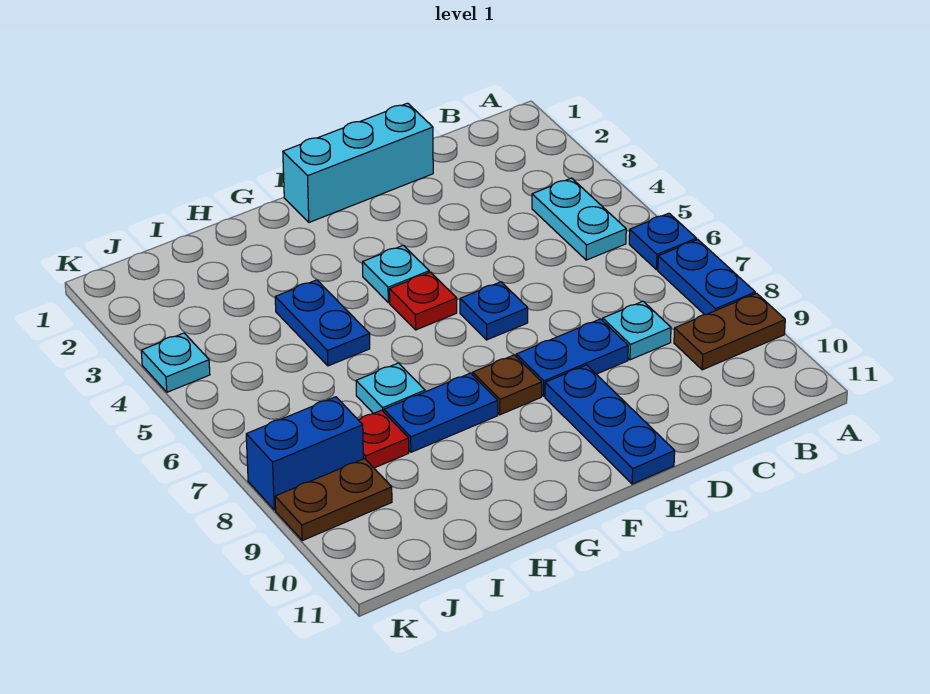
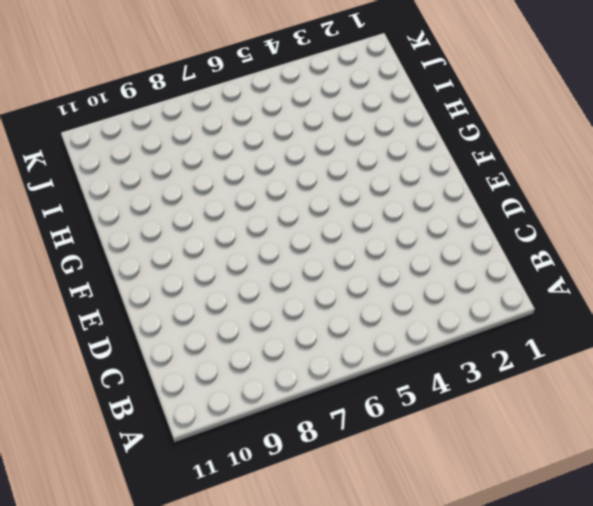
none -> blue 1x1 plate [629,213,696,270]
none -> blue 1x2 plate [658,240,755,315]
none -> brown 1x2 plate [674,293,785,370]

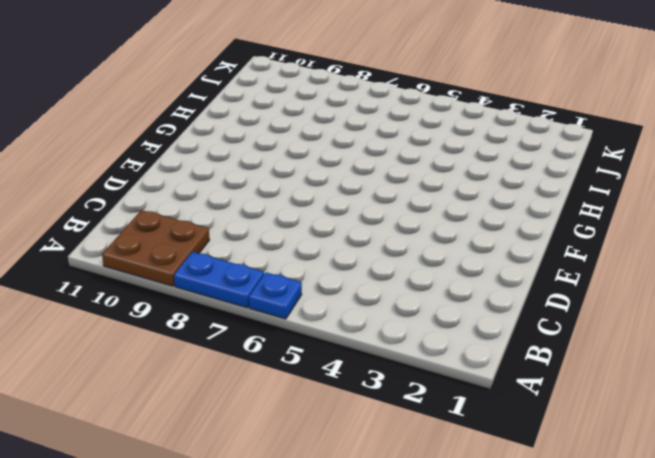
brown 2x2 plate [102,210,210,286] -> brown 1x2 plate [674,293,785,370]
none -> cyan 1x2 plate [532,178,626,260]
none -> cyan 1x1 plate [603,301,671,360]
none -> cyan 1x3 brick [283,103,433,222]

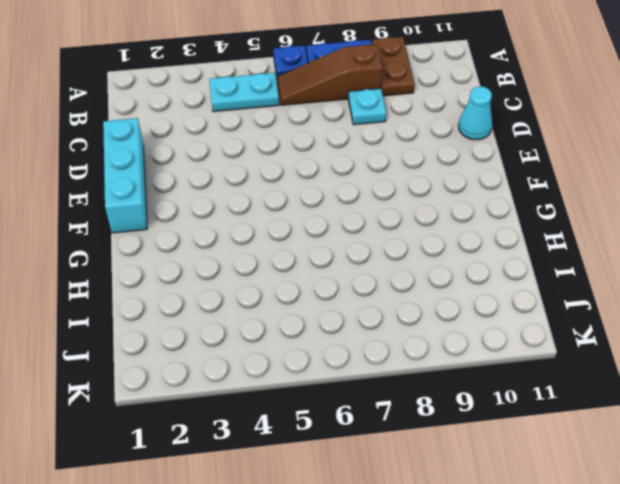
brown 1x3 slope [277,44,382,105] -> none
cyan 1x1 cone [458,86,492,140] -> none
none -> blue 1x2 plate [516,319,628,396]
none -> blue 1x1 plate [460,282,528,340]
none -> blue 1x3 plate [545,365,675,484]

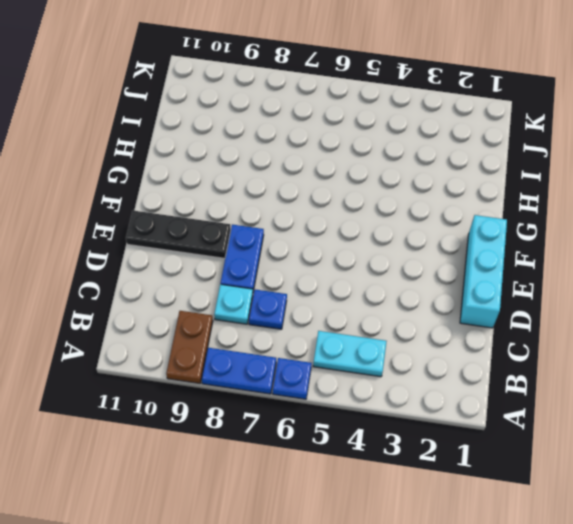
blue 1x1 plate [249,290,287,329] -> blue 1x1 plate moved to [460,282,528,340]
black 1x3 plate [126,211,231,258] -> blue 1x3 plate [545,365,675,484]
none -> cyan 1x1 plate [362,245,429,303]
none -> red 1x1 plate [389,272,457,330]
none -> brown 1x1 plate [473,355,542,415]

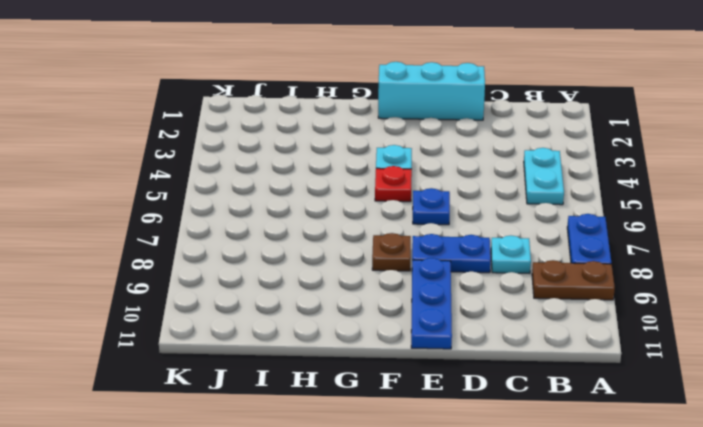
none -> blue 1x1 plate [629,213,696,270]
none -> blue 1x2 plate [384,373,498,452]
none -> blue 1x2 plate [275,280,370,366]

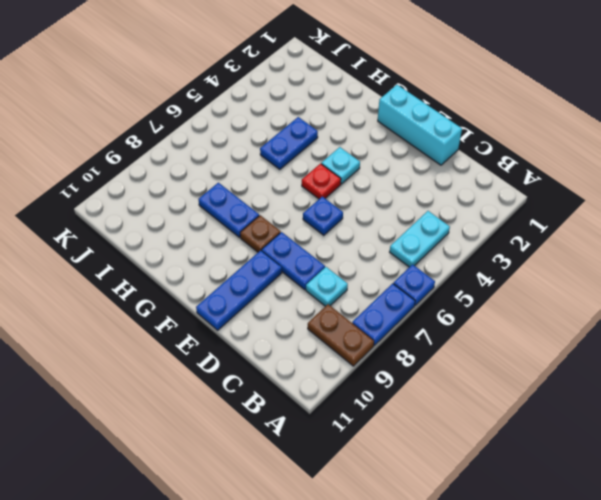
none -> cyan 1x1 plate [356,363,425,414]
none -> red 1x1 plate [359,410,409,468]
none -> blue 1x2 brick [246,397,363,510]

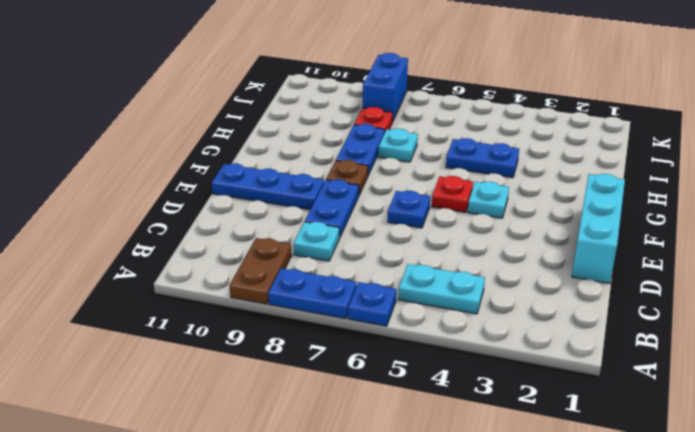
none -> brown 1x2 plate [275,459,392,541]
none -> cyan 1x1 plate [141,333,210,392]

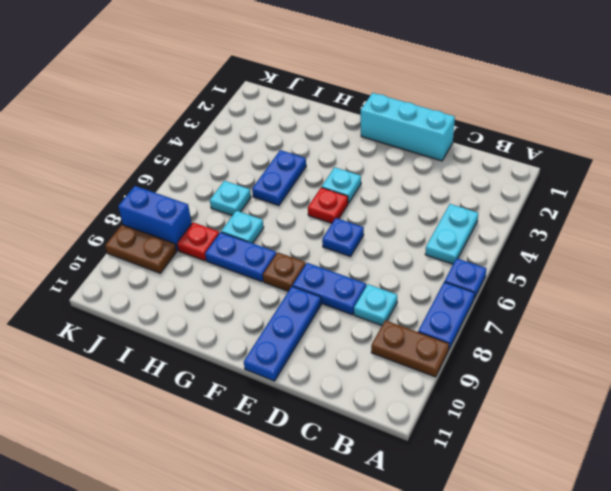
cyan 1x1 plate [210,181,251,216] -> cyan 1x1 plate moved to [141,333,210,392]

